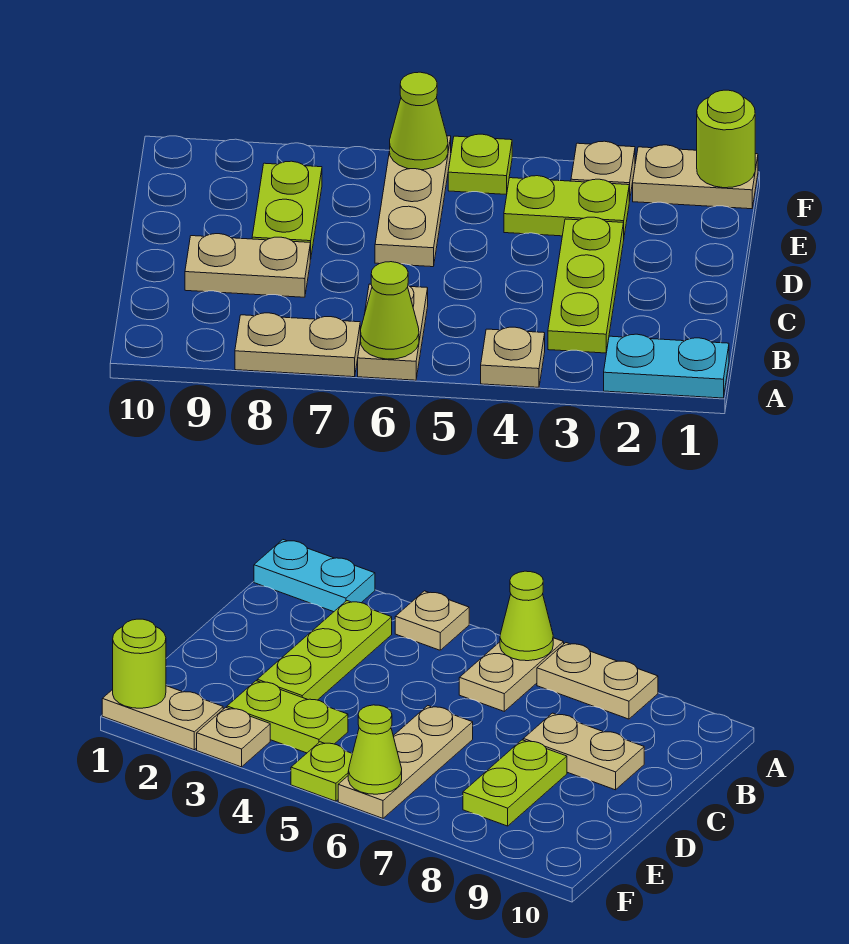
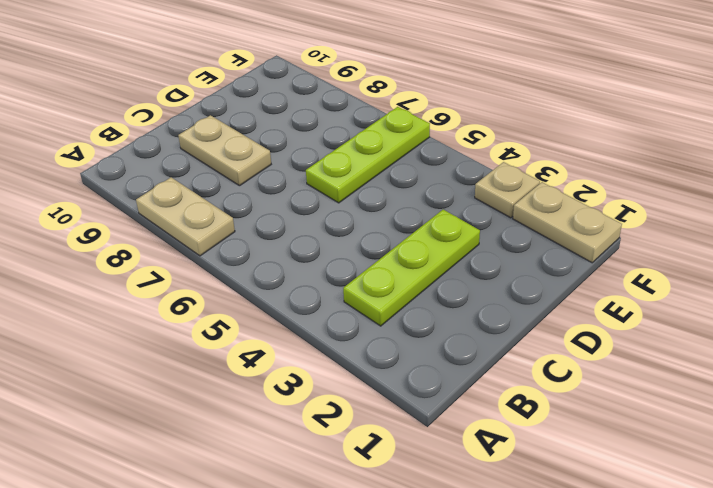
lime 1x3 plate [306,107,430,203] -> tan 1x3 plate [375,136,451,267]
none -> cyan 1x2 plate [604,334,729,398]
none -> tan 1x1 plate [481,327,545,387]
none -> tan 1x2 plate [358,284,428,380]

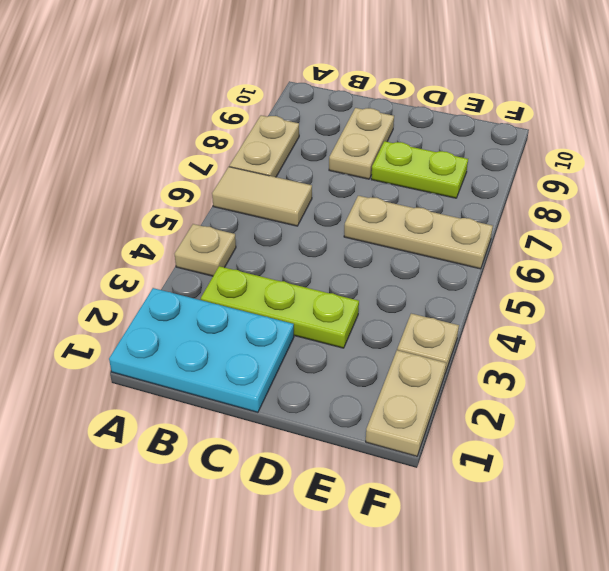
cyan 2x3 plate [109,288,294,412] -> cyan 1x2 plate [604,334,729,398]
tan 1x2 tile [212,167,312,226] -> tan 1x2 plate [358,284,428,380]
none -> lime 1x2 plate [504,176,629,236]
none -> lime 1x1 plate [448,134,512,194]
none -> lime 1x1 cone [360,262,419,359]

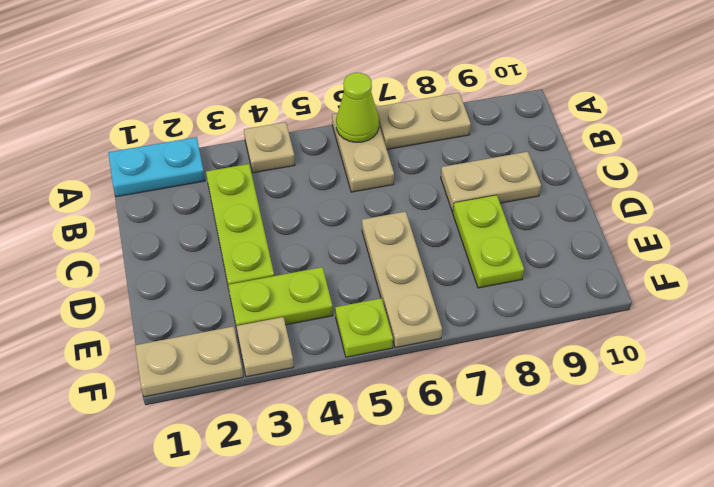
none -> lime 1x1 round brick [697,90,755,188]
none -> lime 1x1 cone [390,72,448,170]

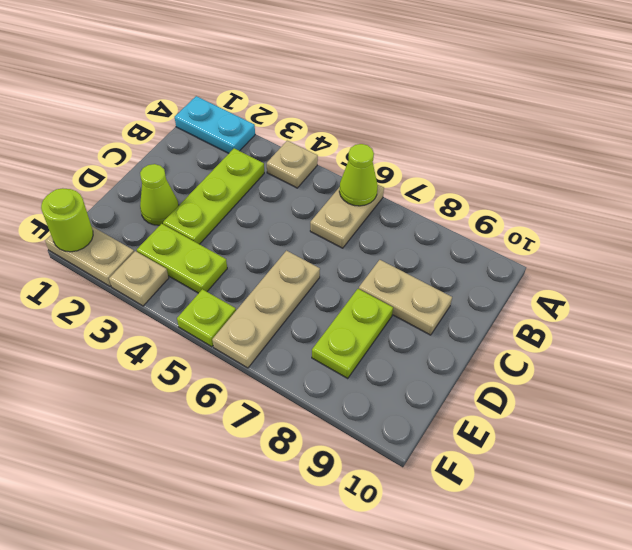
lime 1x1 cone [140,164,179,225] -> lime 1x1 cone moved to [390,72,448,170]
none -> tan 1x2 plate [235,313,360,377]

